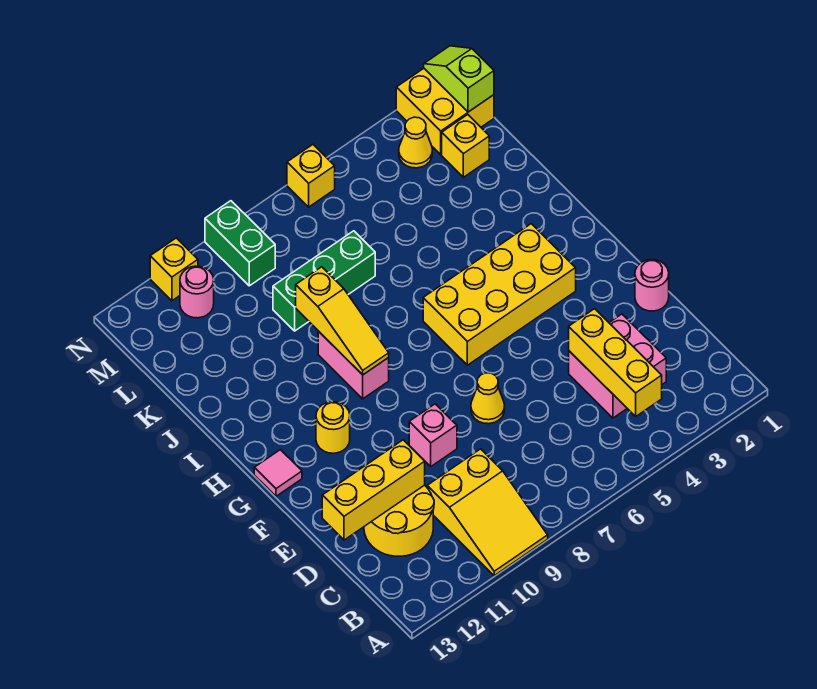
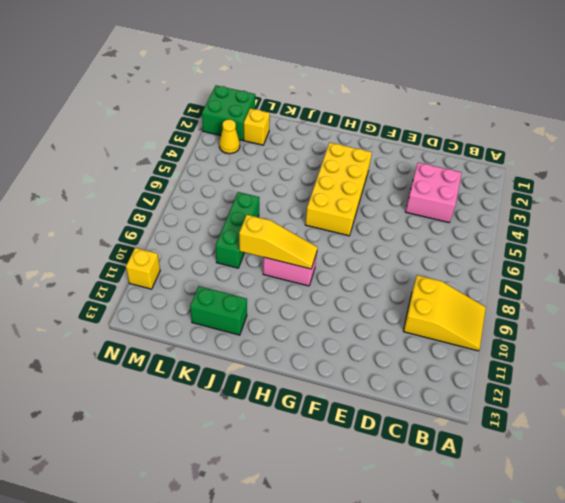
green 1x2 brick [190,286,247,335] -> green 1x2 brick moved to [205,201,275,286]
green 2x2 brick [202,85,255,140] -> yellow 2x2 brick [396,69,494,155]
none -> yellow 2x2 round brick [364,485,434,556]
none -> pink 1x1 round brick [635,260,669,311]
none -> yellow 1x1 cone [471,373,505,424]

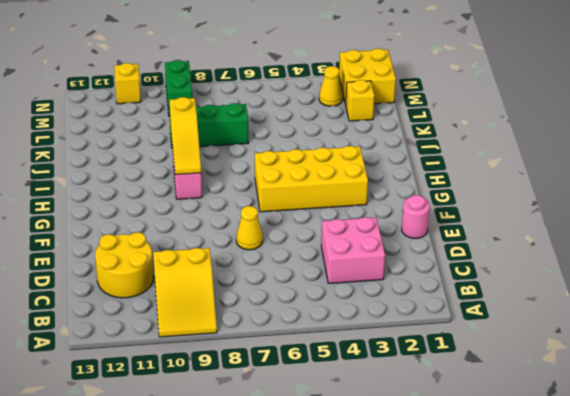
none -> pink 1x1 brick [409,404,457,466]
none -> yellow 1x1 round brick [316,402,350,453]
none -> pink 1x1 tile [254,450,302,496]

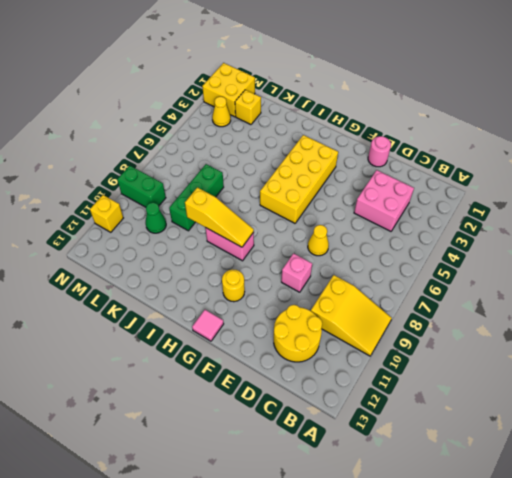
green 1x1 cone [146,203,166,233] -> none
none -> pink 1x1 round brick [180,266,214,318]
none -> yellow 1x1 brick [287,145,335,207]
none -> yellow 1x3 brick [569,309,662,416]

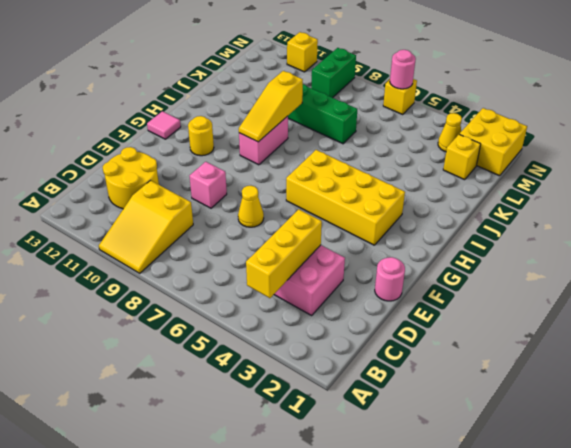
pink 1x1 round brick [390,50,416,89] -> pink 1x1 round brick moved to [180,266,214,318]
none -> yellow 1x3 brick [322,440,425,540]
none -> lime 1x2 slope [424,46,494,112]

